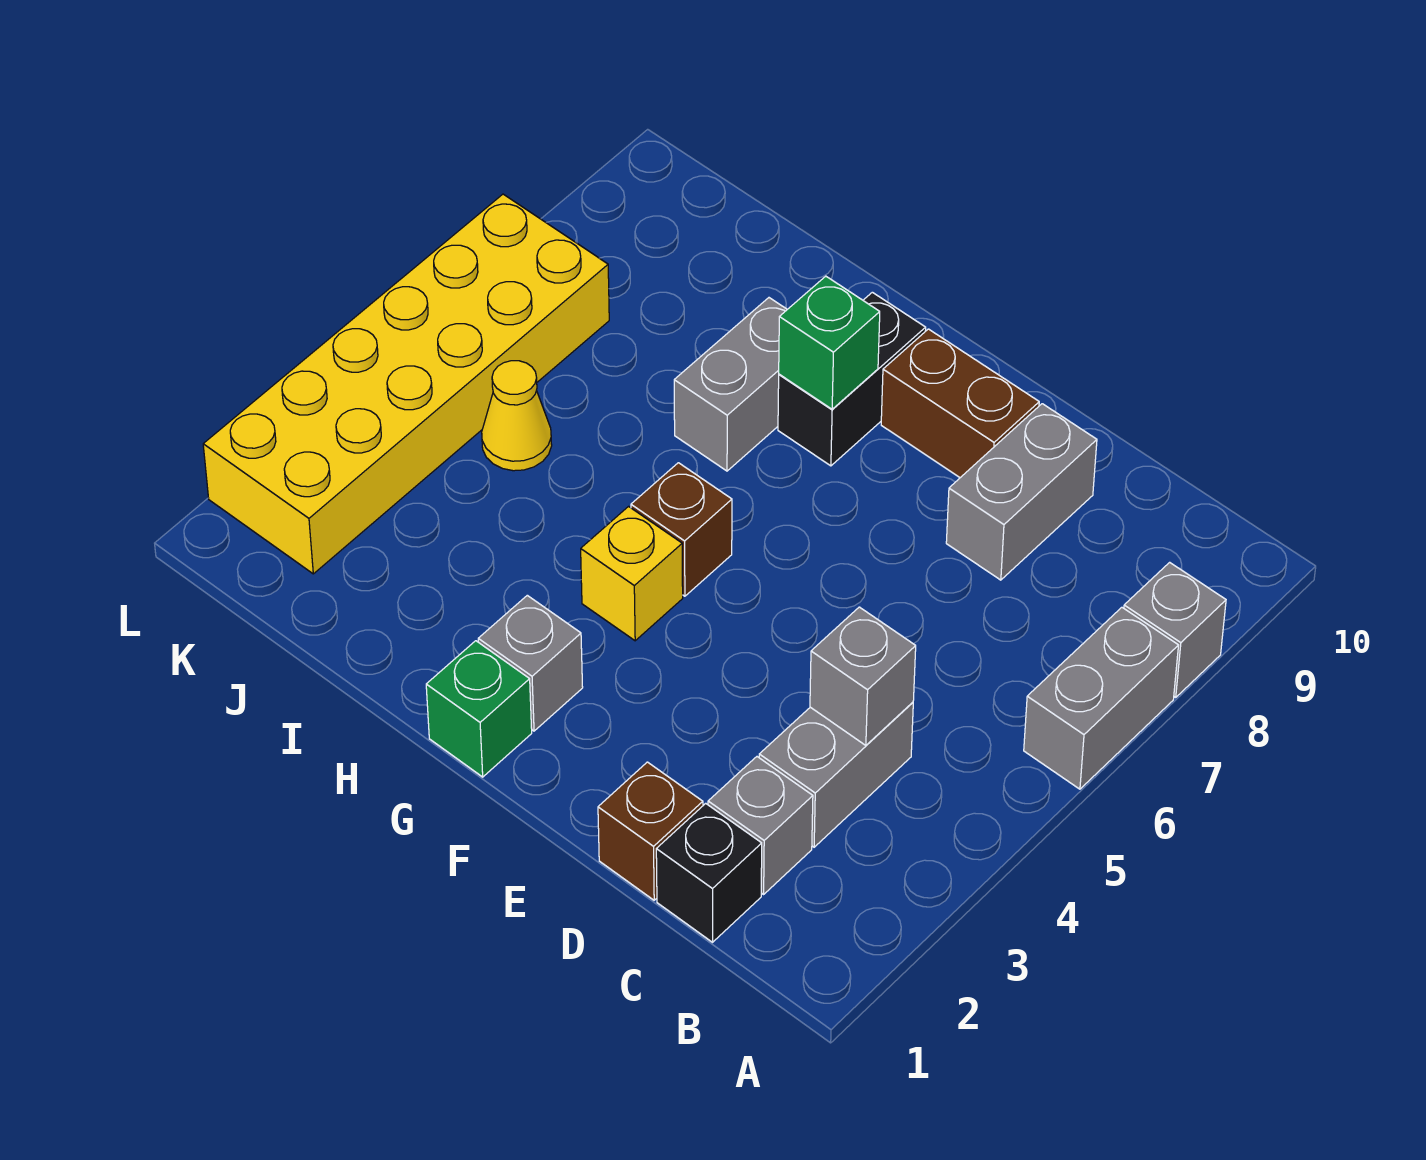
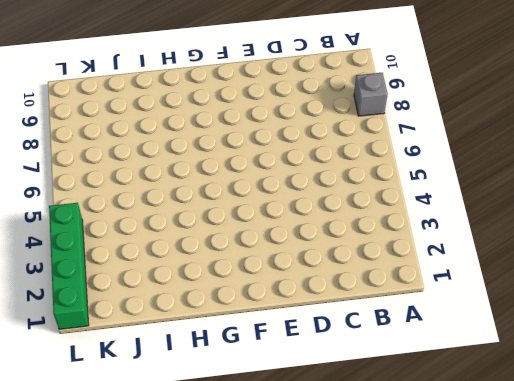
green 1x4 brick [49,203,89,329] -> yellow 2x6 brick [203,194,609,574]
none -> grey 1x2 brick [1024,607,1179,789]
none -> black 1x1 brick [656,803,762,942]
none -> grey 1x1 brick [708,757,813,894]

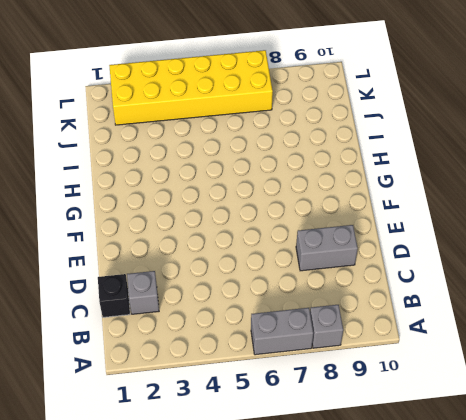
none -> grey 1x2 brick [759,702,913,847]
none -> brown 1x1 brick [598,762,703,900]
none -> brown 1x2 brick [881,329,1039,478]

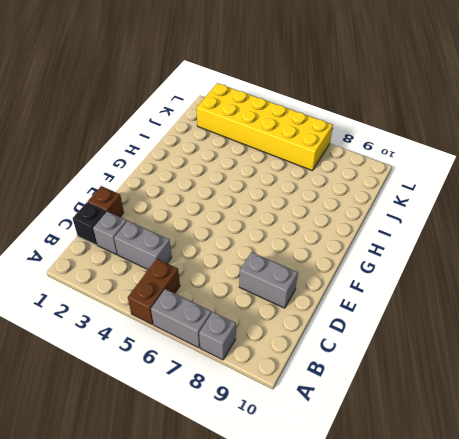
brown 1x2 brick [128,259,180,325] -> brown 1x2 brick moved to [881,329,1039,478]
none -> green 1x1 brick [426,641,532,777]
none -> grey 1x1 brick [478,595,583,731]
none -> yellow 1x1 brick [581,507,683,641]

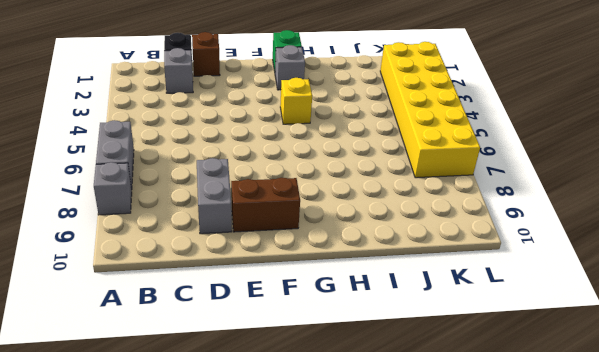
none -> grey 1x2 brick [759,702,913,847]
none -> brown 1x1 brick [631,463,732,596]
none -> black 1x2 brick [778,292,926,466]

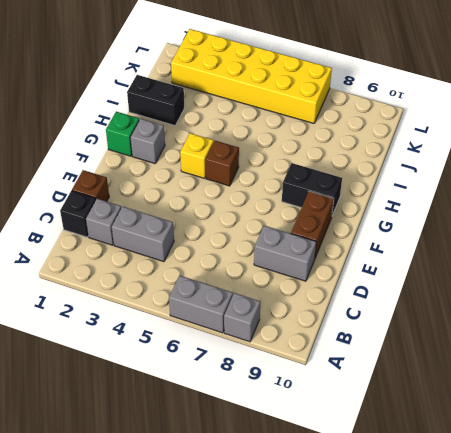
black 1x2 brick [127,75,184,126] -> none
none -> grey 1x2 brick [674,298,787,471]
none -> yellow 1x1 cone [482,361,552,471]
none -> grey 1x1 brick [810,607,916,745]

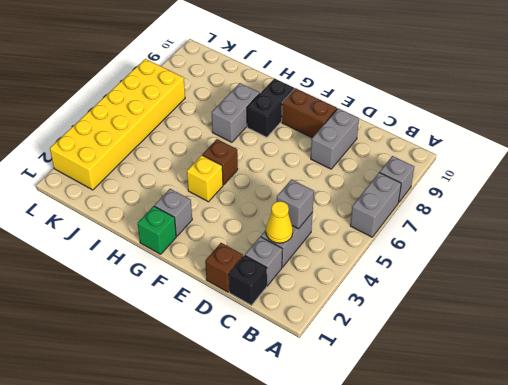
yellow 1x1 cone [266,201,293,243] -> yellow 1x1 cone moved to [482,361,552,471]
none -> green 1x1 brick [779,276,880,409]

